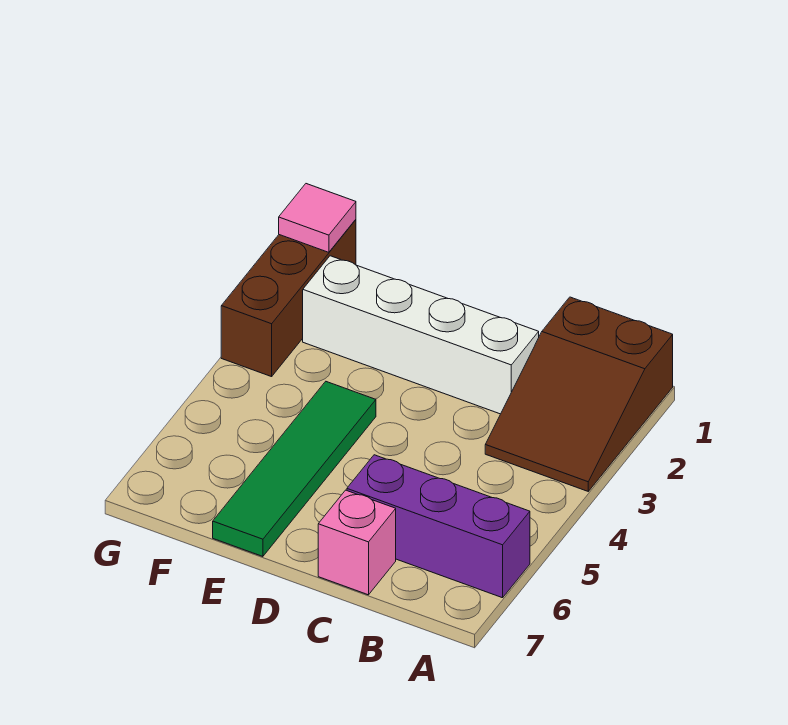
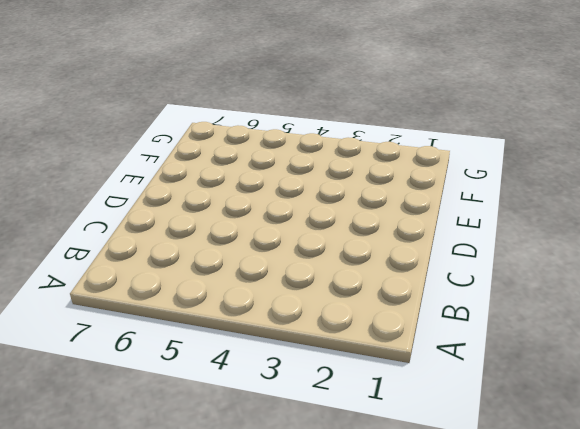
none -> brown 2x3 slope [485,297,673,491]
none -> purple 1x3 brick [347,455,530,598]

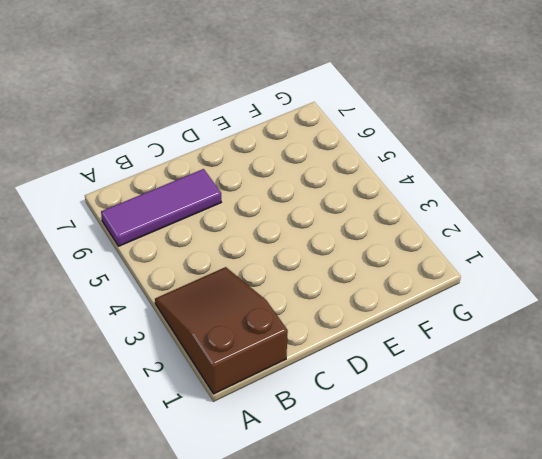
purple 1x3 tile [101,169,221,246] -> purple 1x3 brick [347,455,530,598]
none -> white 1x4 brick [303,256,539,414]
none -> pink 1x1 brick [318,490,396,595]

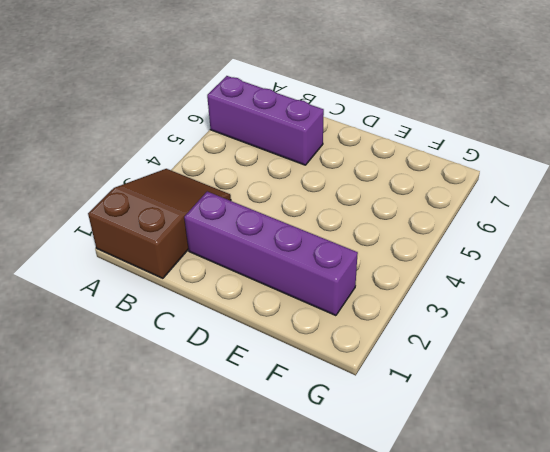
purple 1x4 brick [184,192,358,316] -> white 1x4 brick [303,256,539,414]
none -> pink 1x1 brick [318,490,396,595]
none -> green 1x4 tile [213,382,376,556]

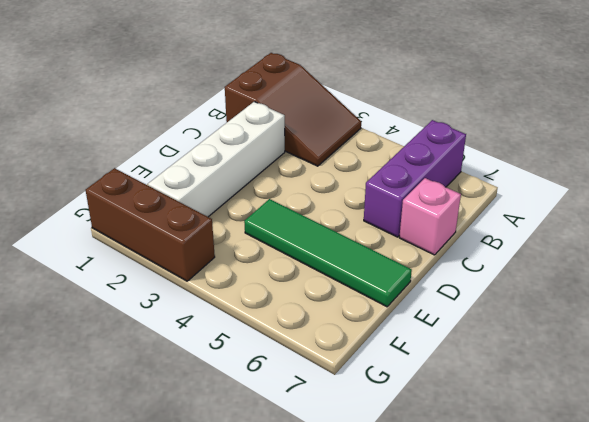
none -> pink 1x1 tile [279,184,356,252]

